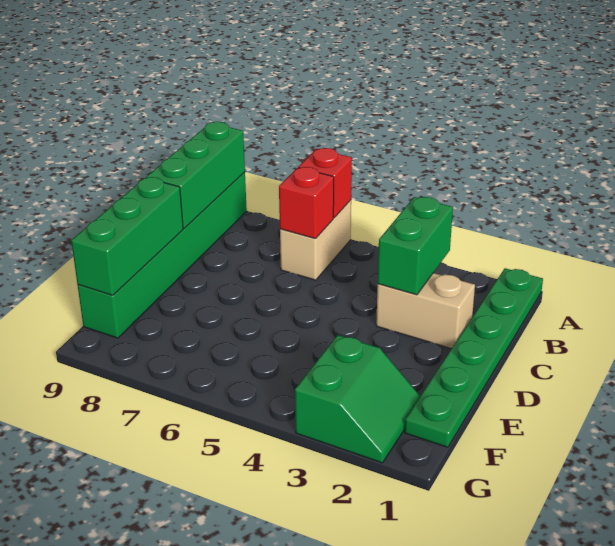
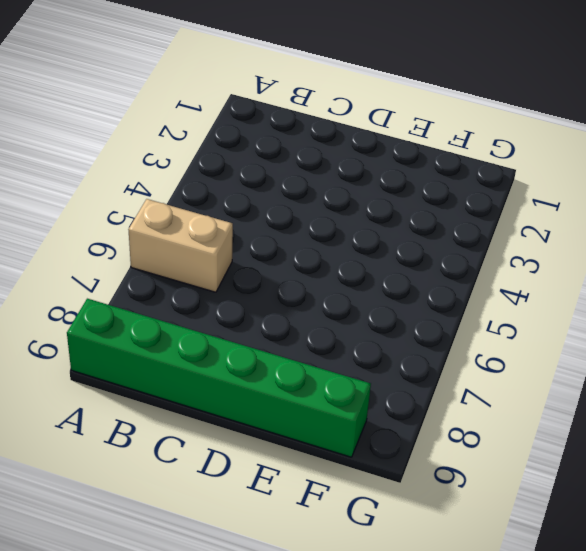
none -> green 1x6 plate [405,268,543,447]
none -> tan 1x2 brick [376,273,475,349]

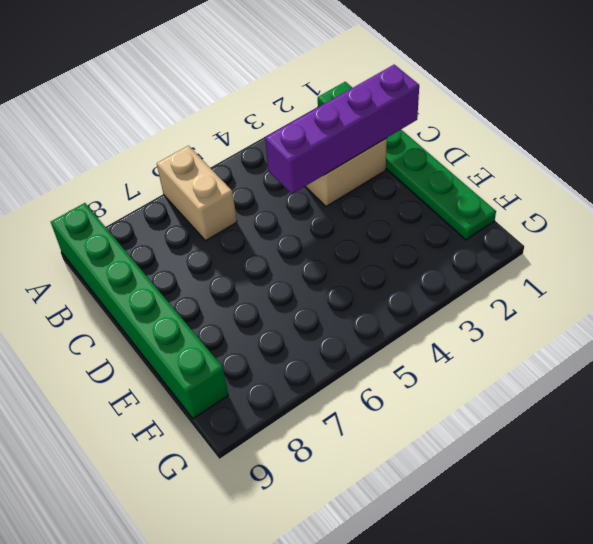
purple 1x4 brick [265,65,419,194] -> green 1x2 brick [378,197,453,295]
none -> green 2x2 slope [295,335,420,463]
none -> red 1x1 brick [299,148,352,218]

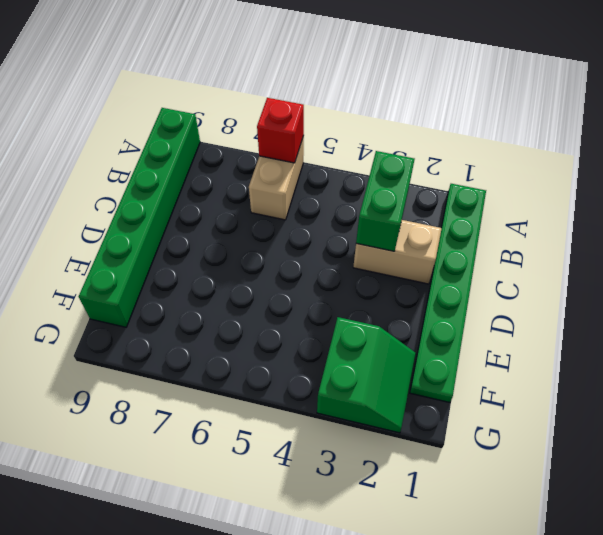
none -> green 1x3 brick [147,122,245,228]
none -> red 1x1 brick [279,167,334,239]

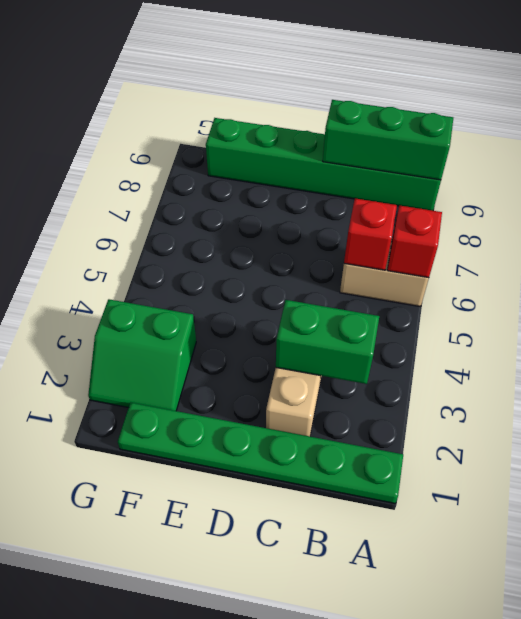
none -> green 1x3 brick [71,177,183,295]

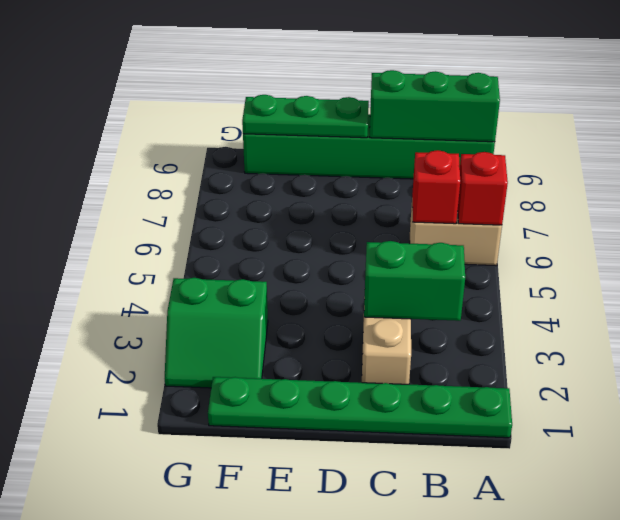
green 1x3 plate [242,95,369,138] -> green 1x3 brick [71,177,183,295]

